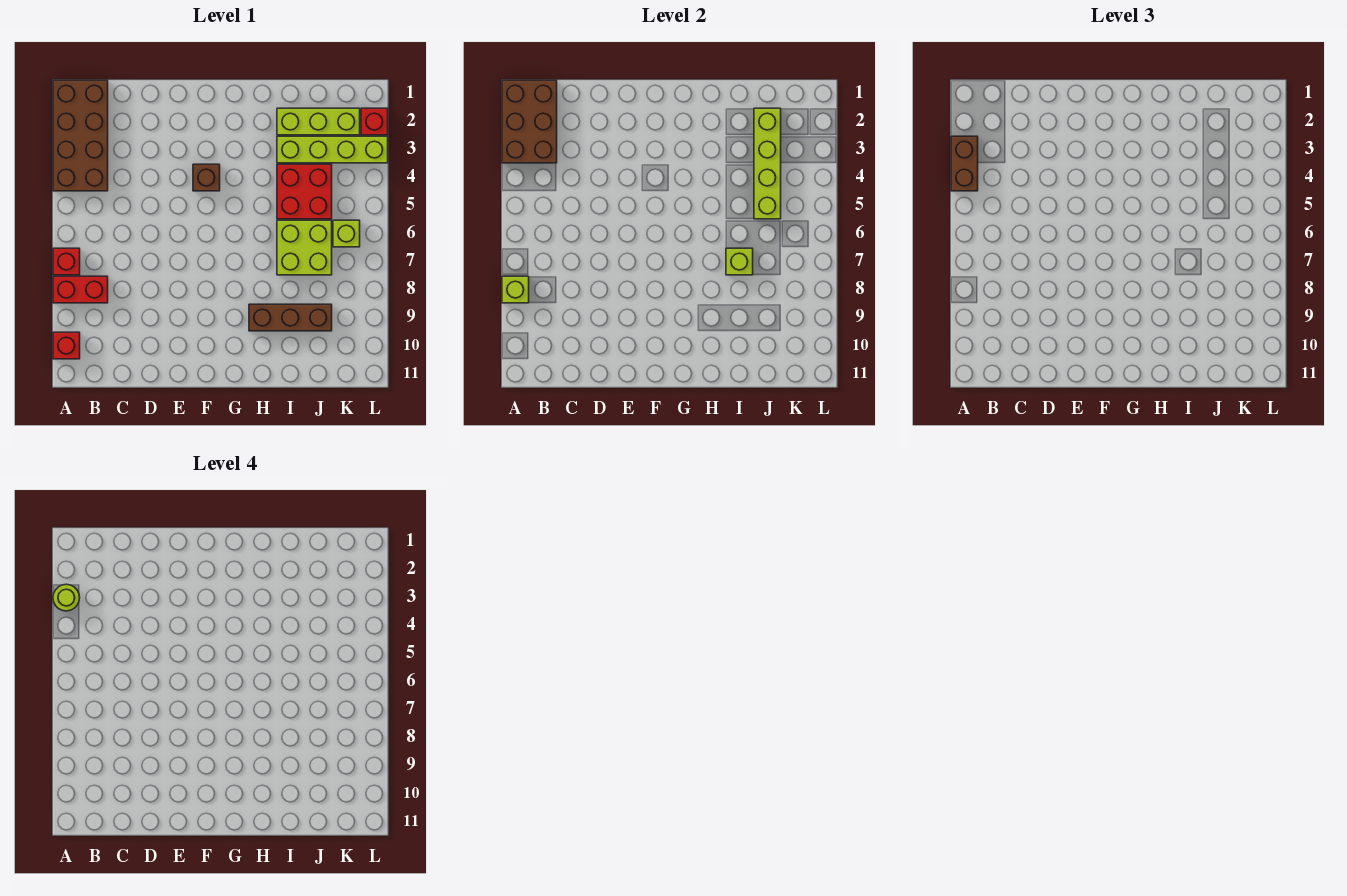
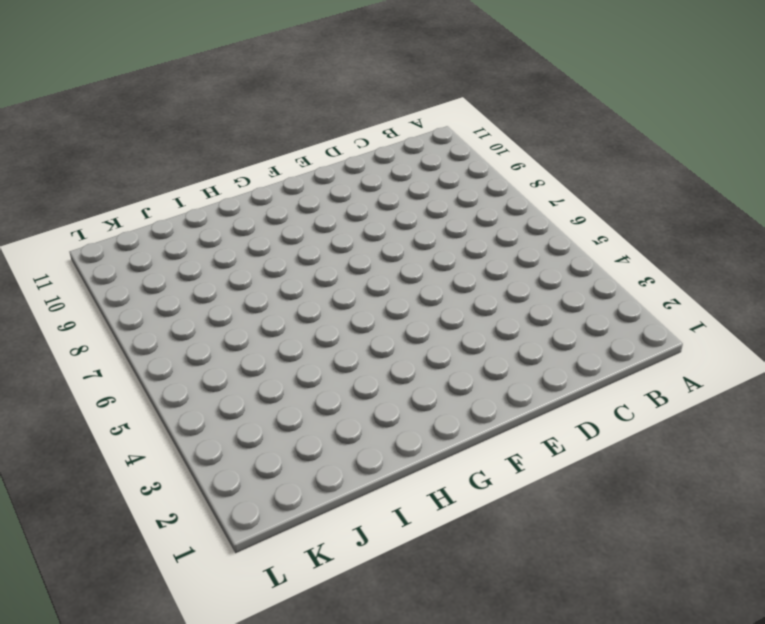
none -> brown 2x4 brick [53,80,108,191]
none -> red 1x1 brick [53,248,80,275]
none -> red 1x2 brick [53,276,108,303]

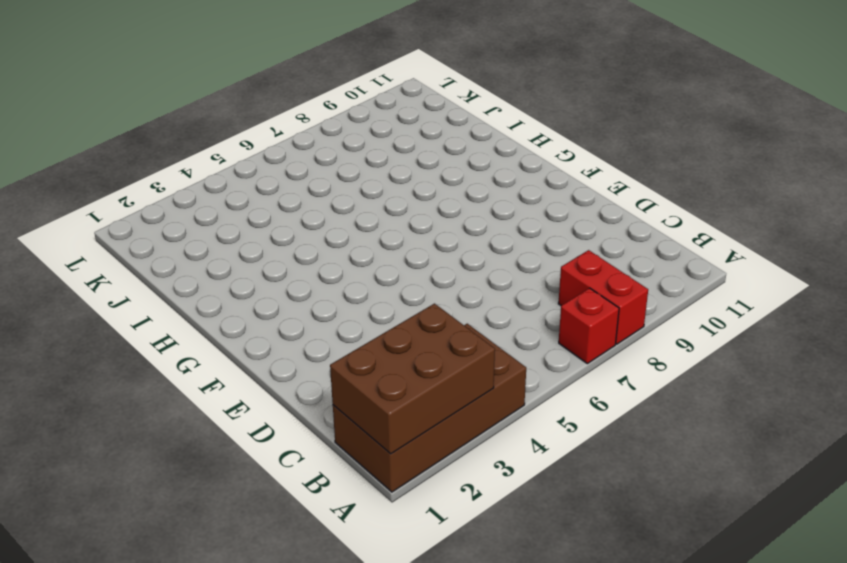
none -> red 1x1 brick [53,332,80,359]
none -> brown 1x1 brick [193,164,220,191]
none -> brown 1x3 brick [249,304,332,331]

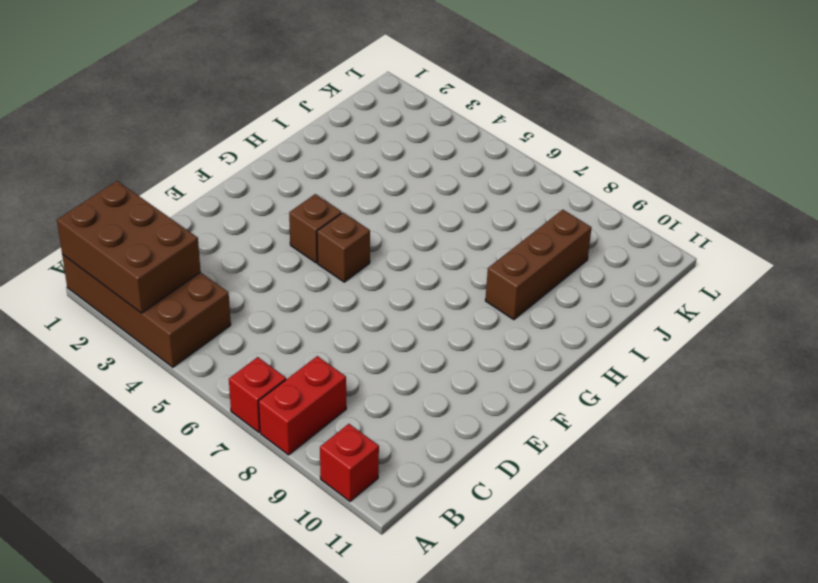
brown 1x1 brick [317,213,370,282] -> none
none -> lime 1x3 brick [277,108,360,135]
none -> lime 1x4 brick [277,136,388,163]
none -> red 2x2 brick [277,164,332,219]

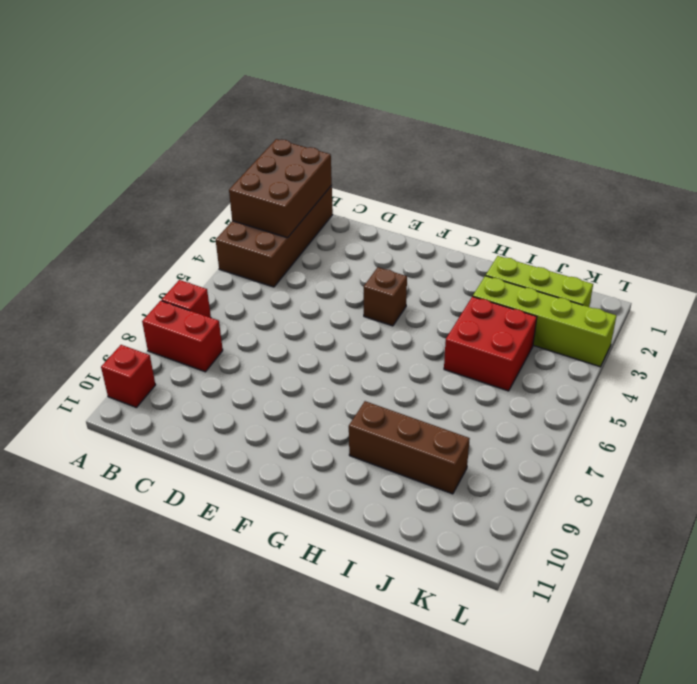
none -> lime 2x2 brick [277,220,332,275]
none -> lime 1x1 brick [333,220,360,247]
none -> red 1x1 brick [361,108,388,135]

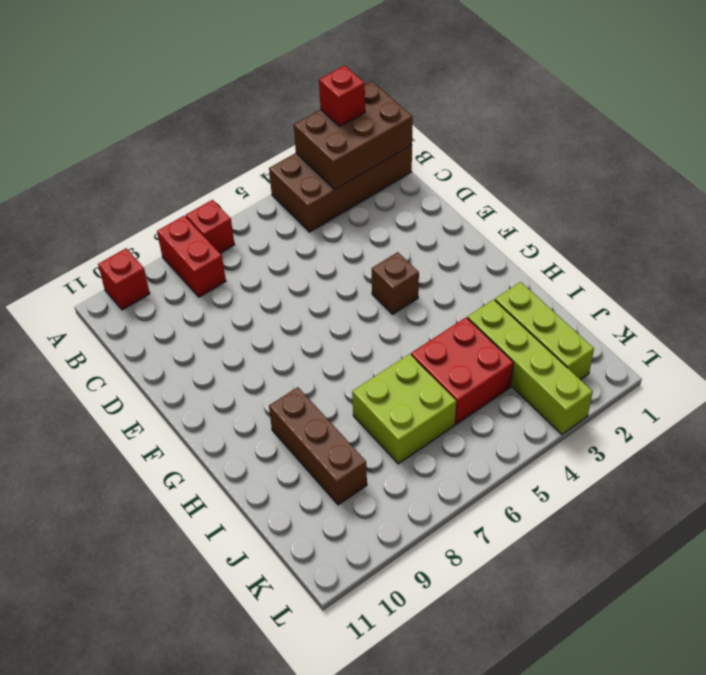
red 1x1 brick [319,65,365,126] -> red 1x1 brick moved to [361,108,388,135]
none -> lime 1x1 brick [333,220,360,247]
none -> lime 1x1 brick [502,276,529,303]
none -> lime 1x1 brick [726,248,753,275]

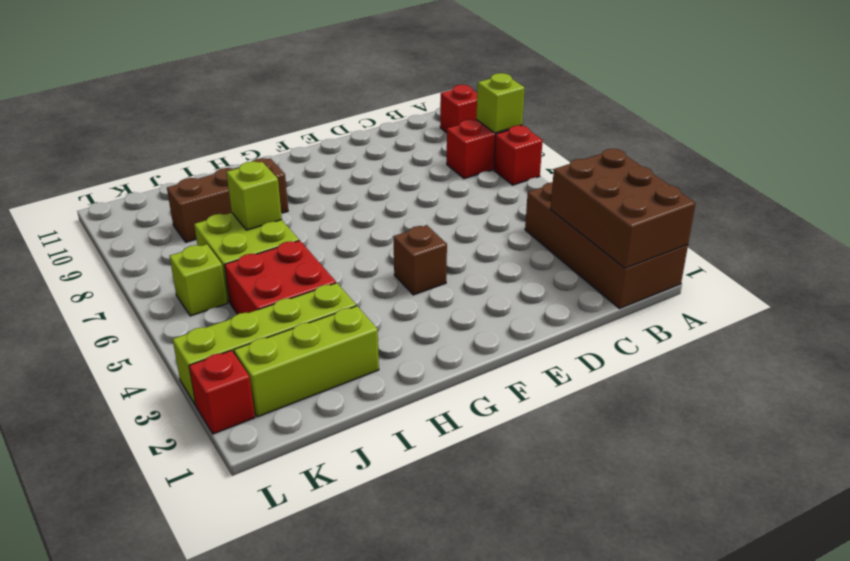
none -> lime 1x4 brick [754,108,781,219]
none -> brown 1x2 brick [951,136,978,191]
none -> lime 1x1 round brick [53,584,80,611]

